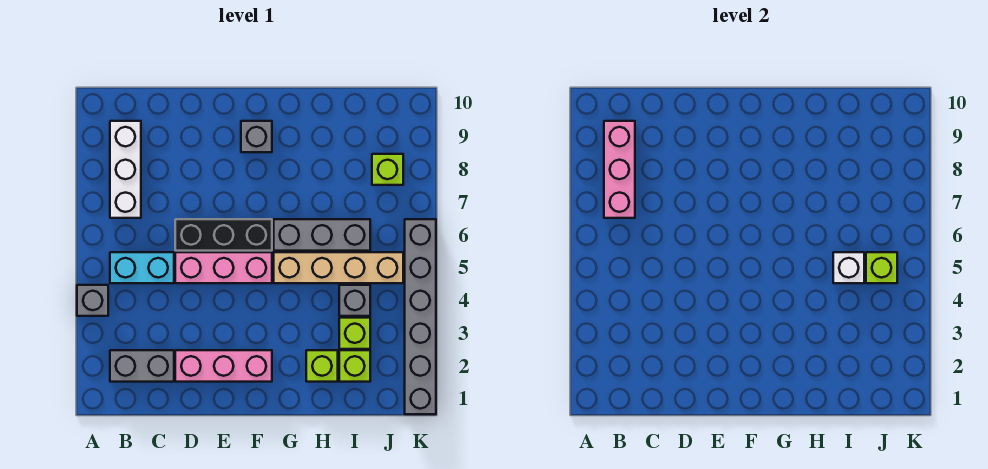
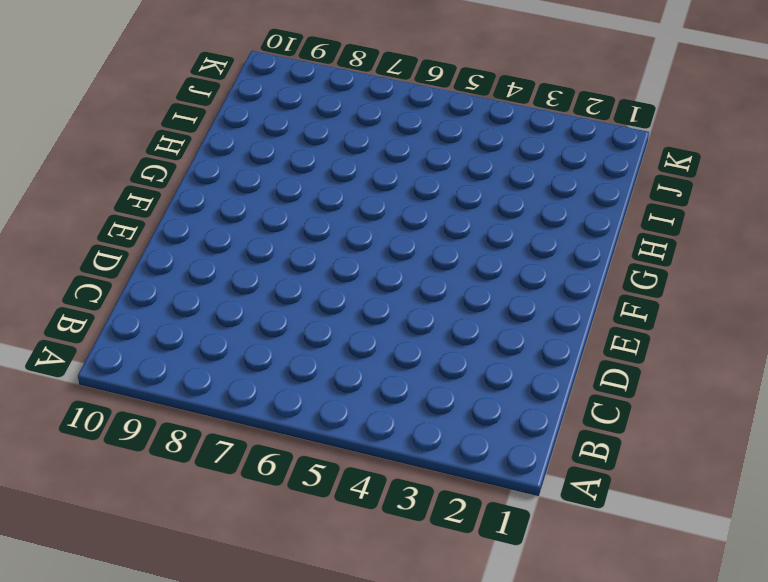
none -> grey 1x1 brick [77,285,108,316]
none -> grey 1x2 brick [110,350,174,382]
none -> cyan 1x2 brick [110,252,174,283]

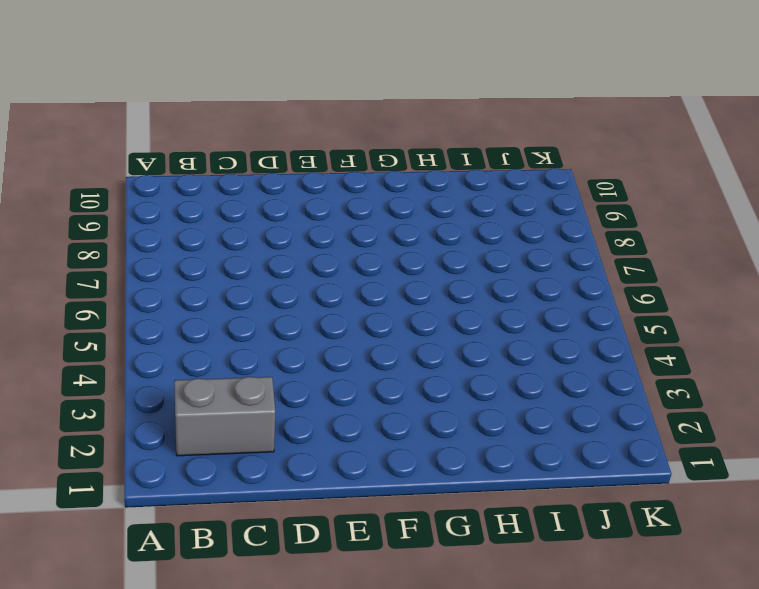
none -> grey 1x1 brick [77,285,108,316]
none -> cyan 1x2 brick [110,252,174,283]
none -> white 1x3 brick [110,121,141,218]

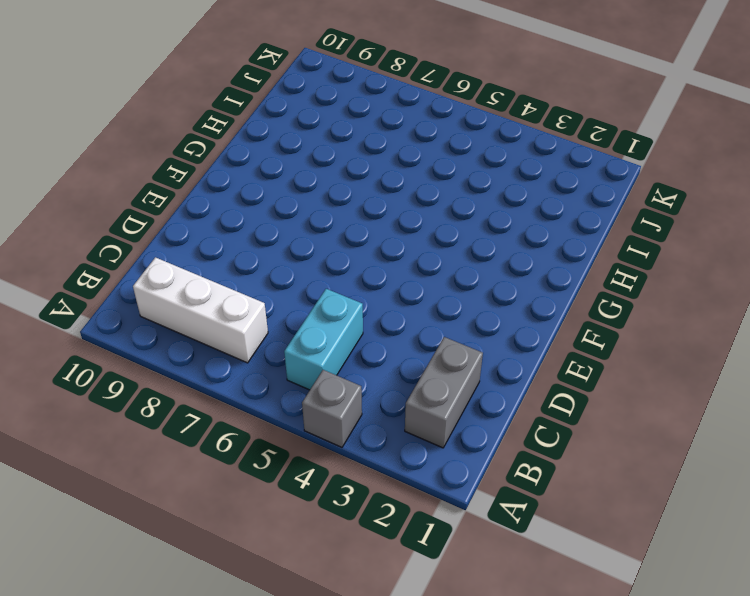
none -> pink 1x3 brick [175,350,272,382]
none -> pink 1x3 brick [175,252,272,283]
none -> black 1x3 brick [175,219,272,251]

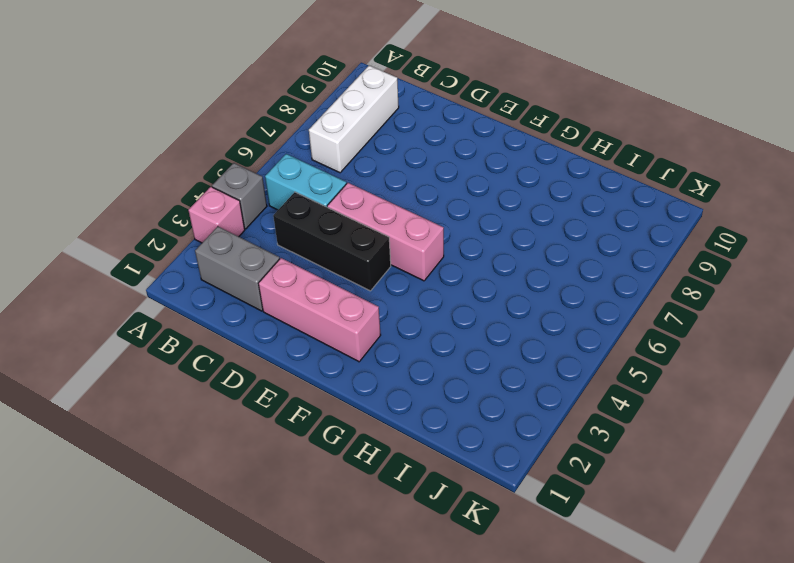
pink 1x1 brick [188,187,245,243] -> none
black 1x3 brick [273,192,391,291] -> black 1x3 brick moved to [175,219,272,251]
none -> grey 1x1 brick [241,121,272,152]
none -> tan 1x4 brick [274,252,403,283]
none -> grey 1x3 brick [274,219,370,251]

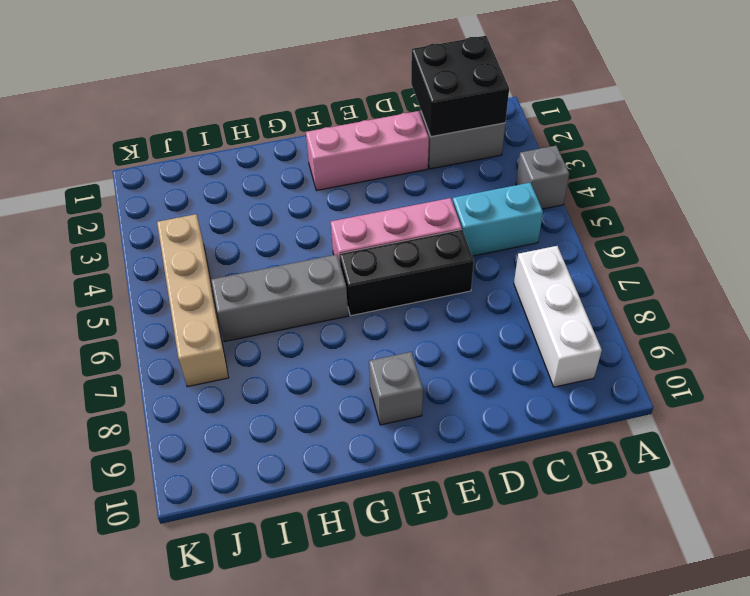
black 2x2 brick [411,36,509,137] -> none
tan 1x4 brick [157,214,229,387] -> tan 1x4 brick turned to [274,252,403,283]
none -> lime 1x1 brick [306,350,338,382]
none -> lime 1x1 brick [339,350,370,382]
none -> lime 1x1 brick [339,318,370,349]

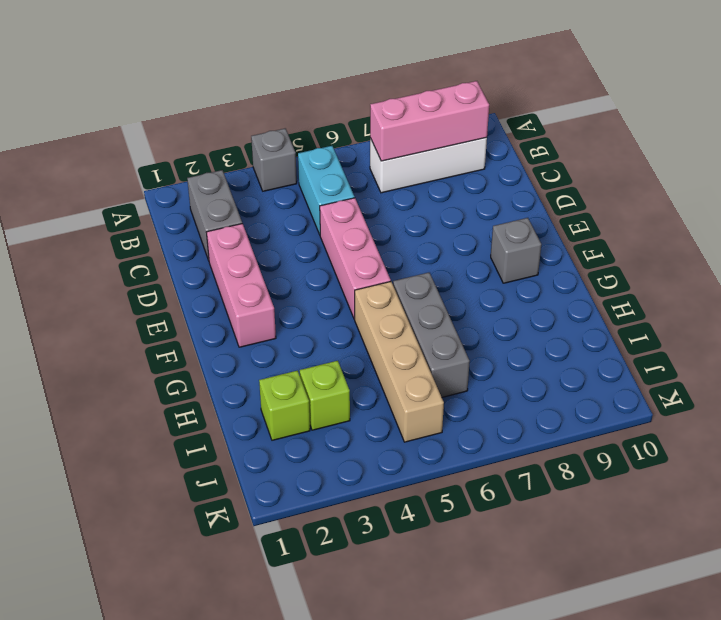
none -> black 1x3 brick [175,219,272,251]
none -> lime 1x1 brick [306,350,338,382]
none -> grey 1x1 brick [339,285,370,316]

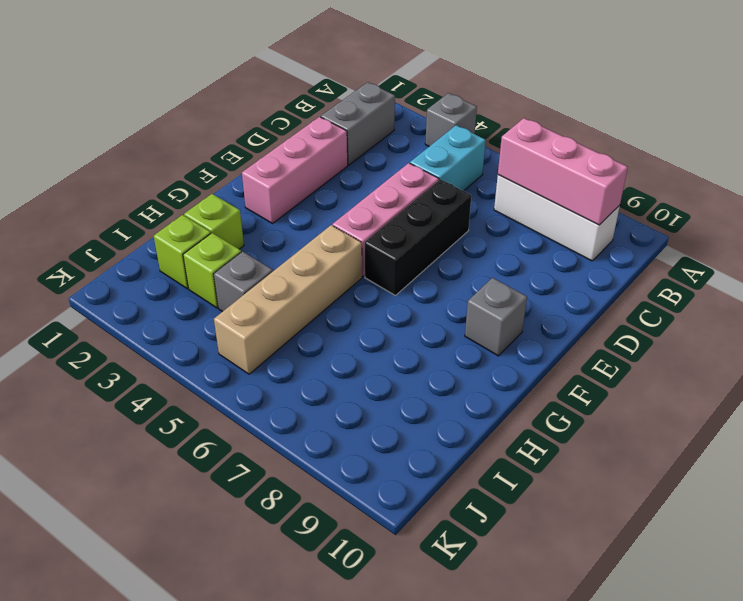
none -> grey 1x3 brick [274,219,370,251]
none -> lime 1x1 brick [372,154,403,185]
none -> grey 1x6 brick [405,219,436,414]

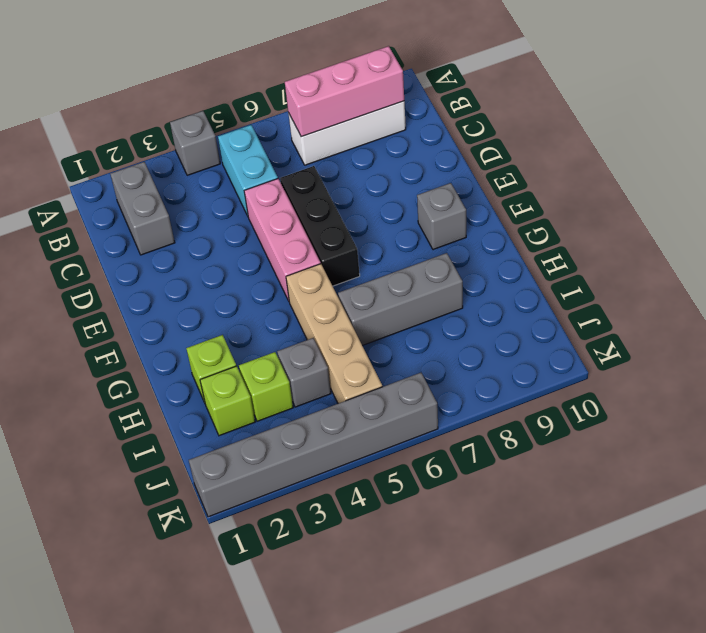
grey 1x3 brick [338,253,463,346] -> grey 1x3 brick turned to [274,219,370,251]
none -> pink 1x3 brick [175,350,272,382]
none -> lime 1x1 brick [372,154,403,185]
none -> white 1x1 brick [833,252,864,283]

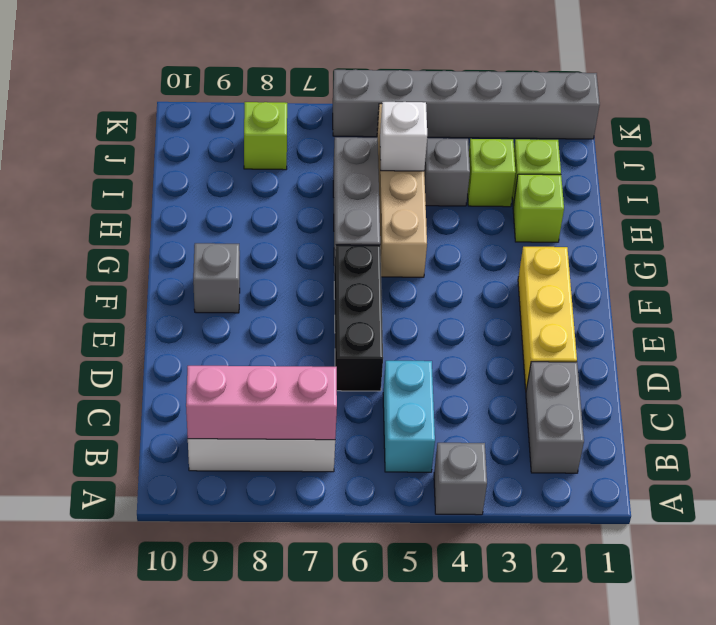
yellow 1x3 brick [518,247,577,390] -> pink 1x3 brick [175,350,272,382]
none -> pink 1x3 brick [175,252,272,283]
none -> lime 1x1 brick [866,252,897,283]

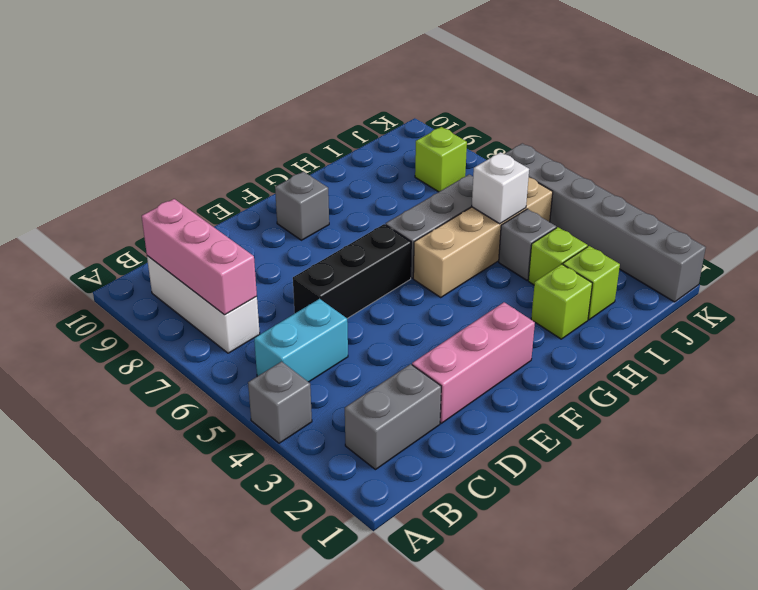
none -> pink 1x3 brick [175,252,272,283]
none -> lime 1x1 brick [866,252,897,283]

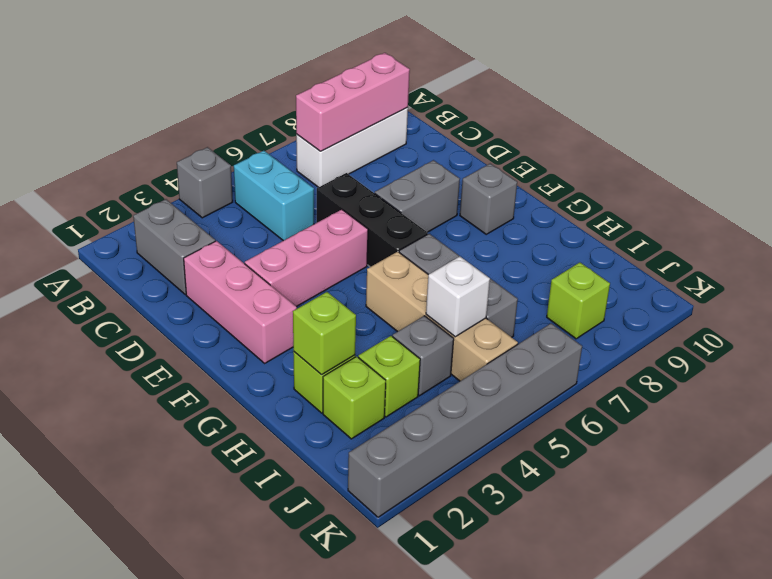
pink 1x3 brick [245,210,368,307] -> pink 1x3 brick turned to [175,252,272,283]
grey 1x2 brick [375,160,460,232] -> none
lime 1x1 brick [293,292,356,374] -> lime 1x1 brick moved to [866,252,897,283]

